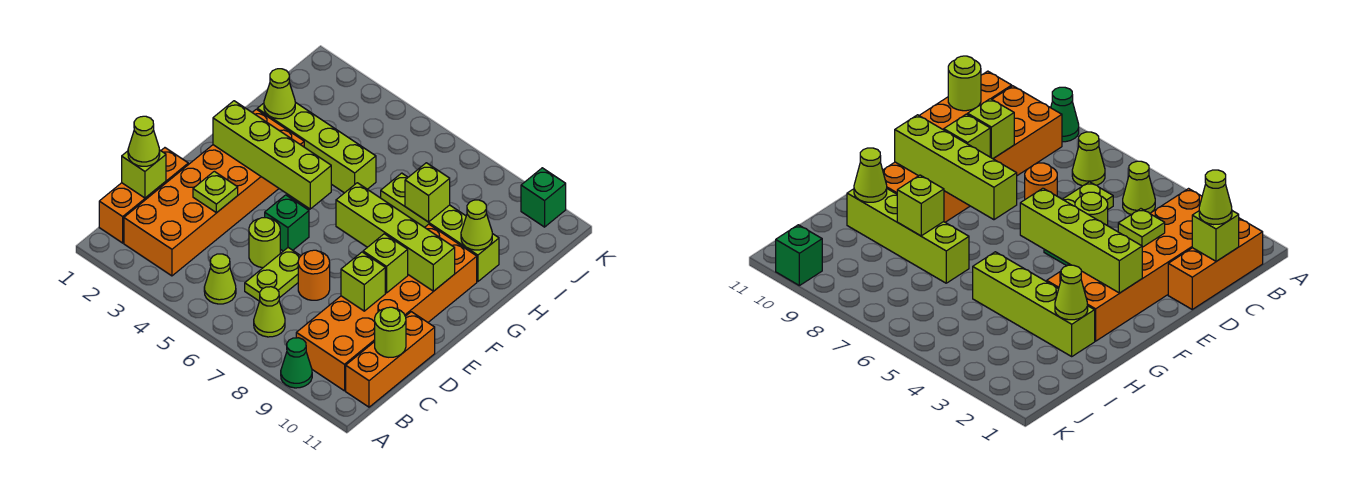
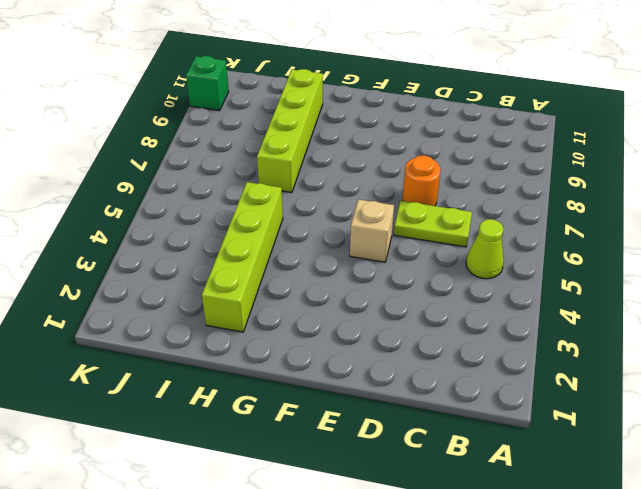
tan 1x1 brick [350,199,394,262] -> green 1x1 brick [265,195,309,251]
none -> green 1x1 cone [281,338,312,388]
none -> orange 1x3 brick [99,148,188,243]
none -> orange 2x6 brick [124,109,304,276]

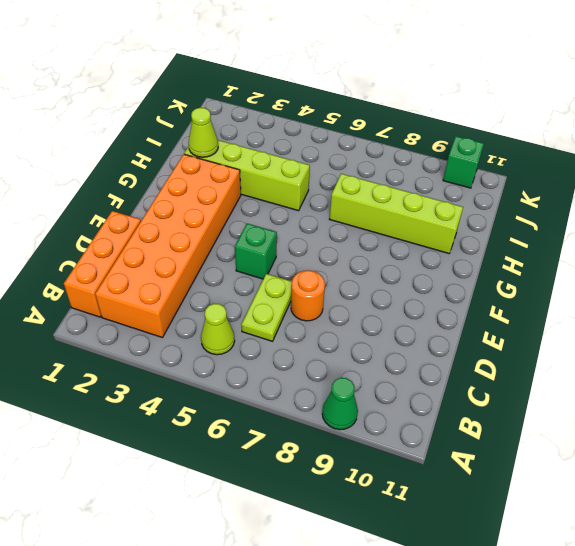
none -> lime 1x1 cone [254,287,285,337]
none -> orange 2x6 brick [296,224,477,391]
none -> orange 1x3 brick [346,312,435,407]

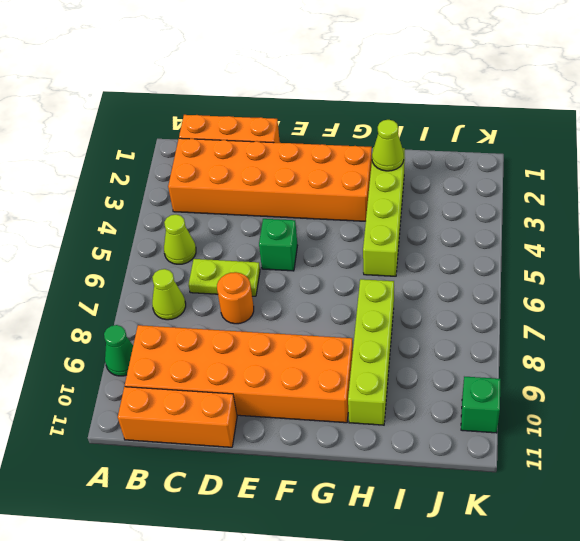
none -> lime 1x1 round brick [249,218,280,268]
none -> lime 1x1 brick [122,150,166,198]
none -> lime 1x1 round brick [375,307,406,357]

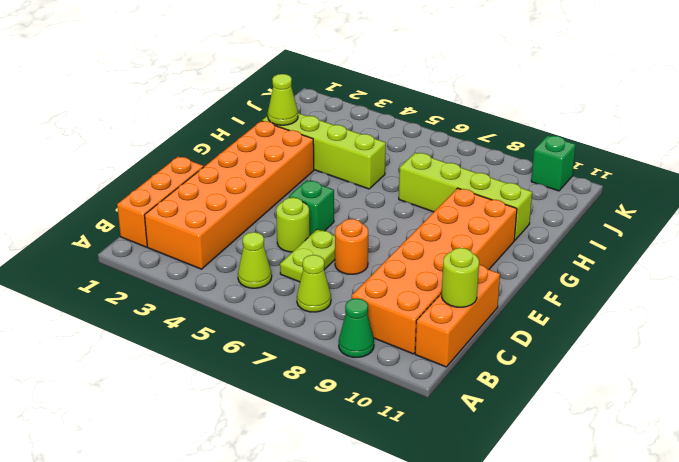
none -> lime 1x1 brick [122,150,166,198]
none -> lime 1x1 plate [193,171,238,213]
none -> lime 1x1 brick [341,252,385,311]

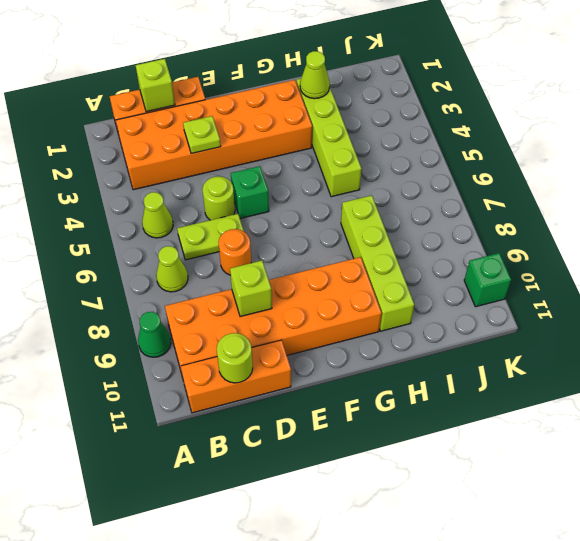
none -> lime 1x1 brick [363,234,408,293]
none -> lime 1x4 brick [213,101,331,209]
none -> lime 1x4 brick [336,183,455,291]

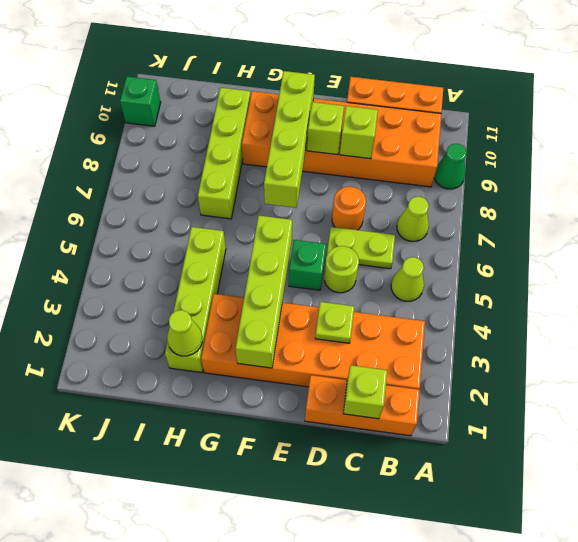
none -> lime 1x1 round brick [375,307,406,357]
none -> lime 1x1 brick [405,163,450,222]
none -> lime 1x1 cone [461,200,492,250]

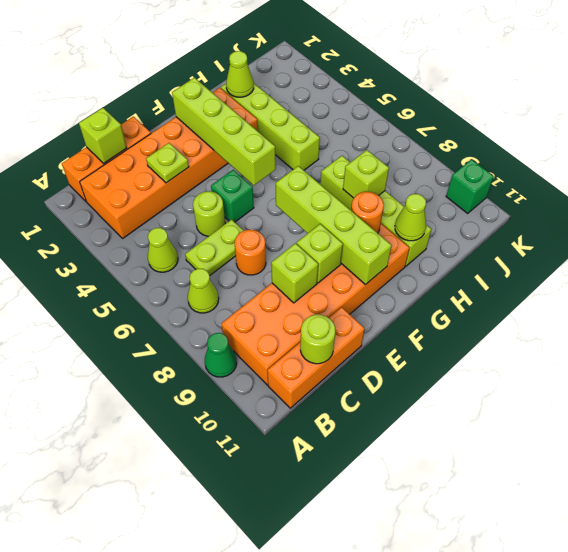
orange 1x1 round brick [351,192,384,233] -> none
none -> lime 1x1 cone [128,116,160,166]

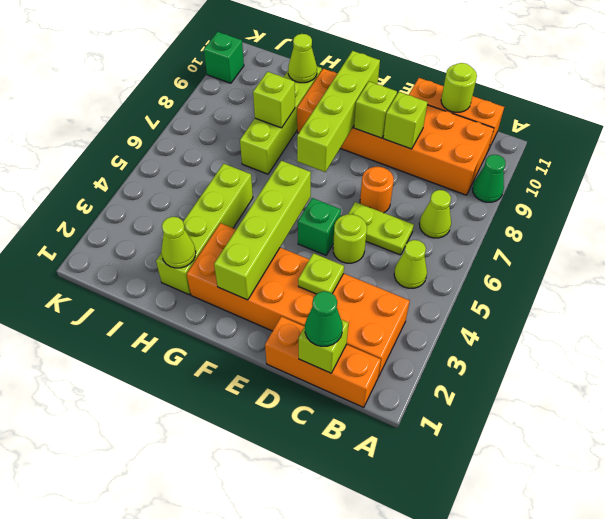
green 1x1 cone [305,291,343,346] -> lime 1x1 cone [128,116,160,166]

